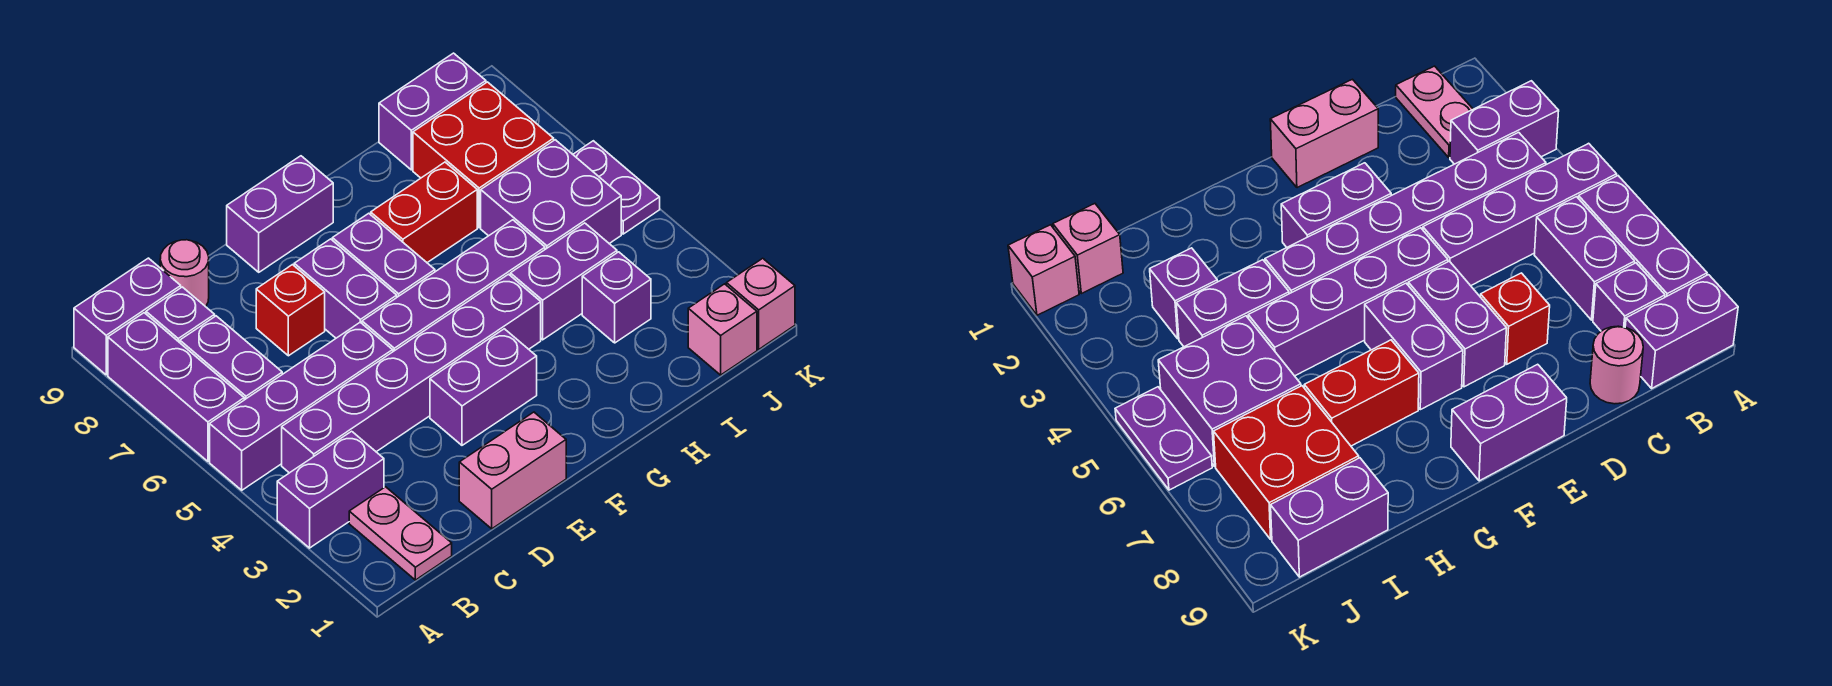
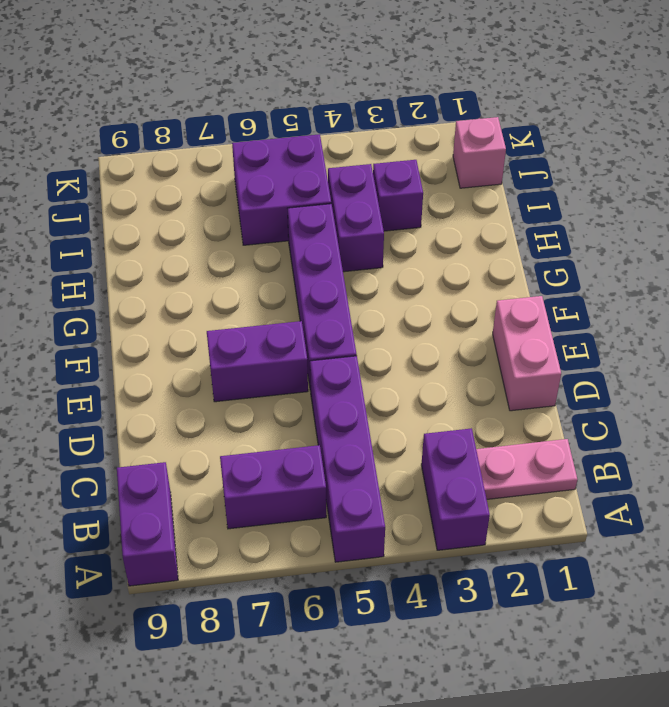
none -> purple 1x3 brick [108,313,244,461]
none -> purple 1x6 brick [282,274,541,473]
none -> purple 1x1 brick [146,287,215,343]

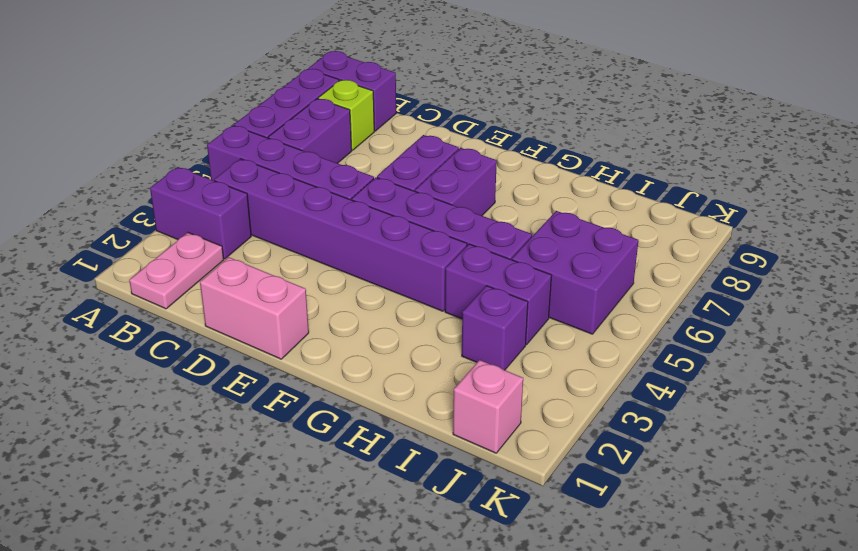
lime 1x1 brick [318,80,374,150] -> purple 1x1 brick [146,287,215,343]
none -> pink 1x1 round brick [160,240,209,307]
none -> red 1x1 brick [256,265,325,356]
none -> purple 1x2 brick [430,329,537,445]

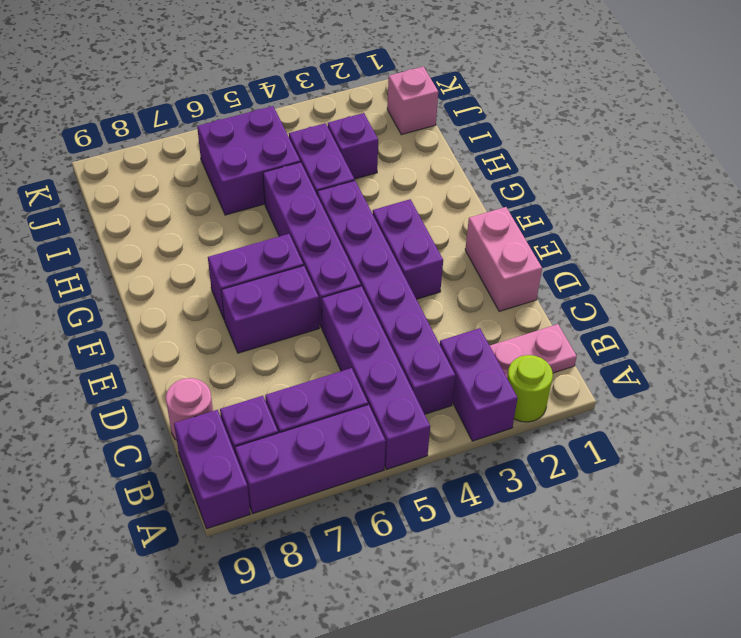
lime 1x1 round brick [507,355,553,422] -> none
none -> red 1x1 brick [256,265,325,356]
none -> purple 1x2 brick [227,156,333,272]
none -> red 1x2 brick [371,162,477,263]

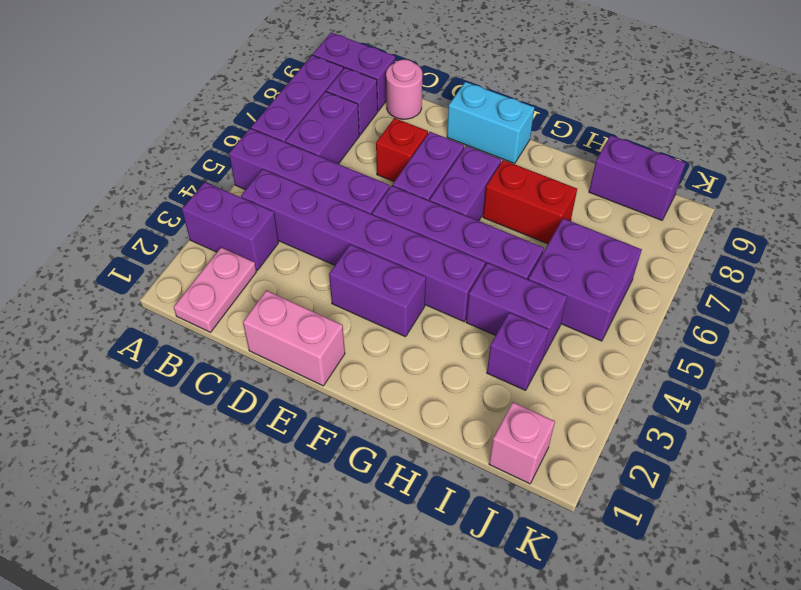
cyan 1x2 brick [447,82,534,164] -> purple 1x2 brick [227,156,333,272]
none -> red 2x2 brick [413,82,554,228]
none -> pink 1x1 brick [726,258,795,349]
none -> purple 1x2 plate [573,141,660,234]

